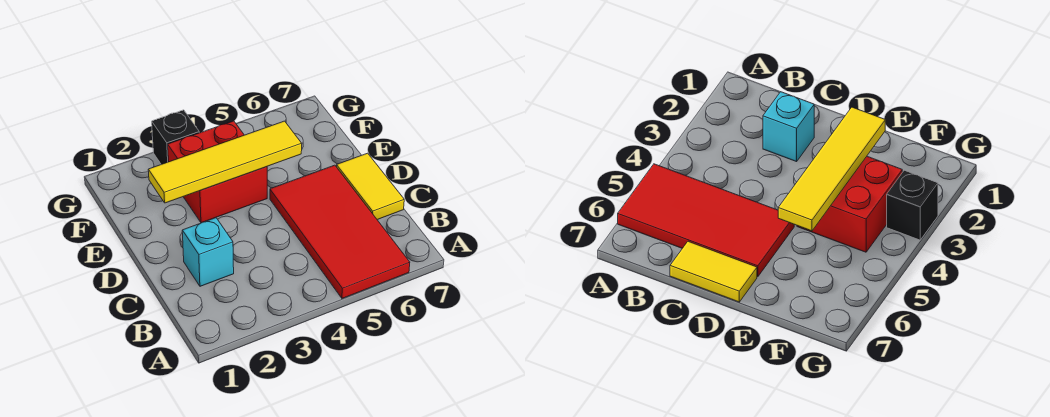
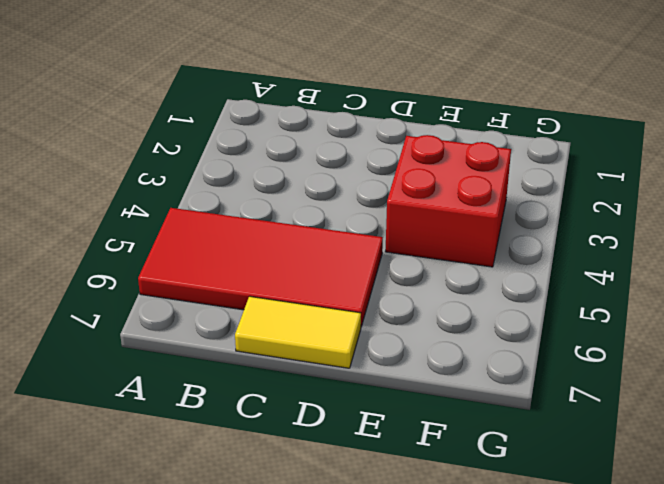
none -> cyan 1x1 brick [182,218,234,286]
none -> black 1x1 brick [152,110,199,164]

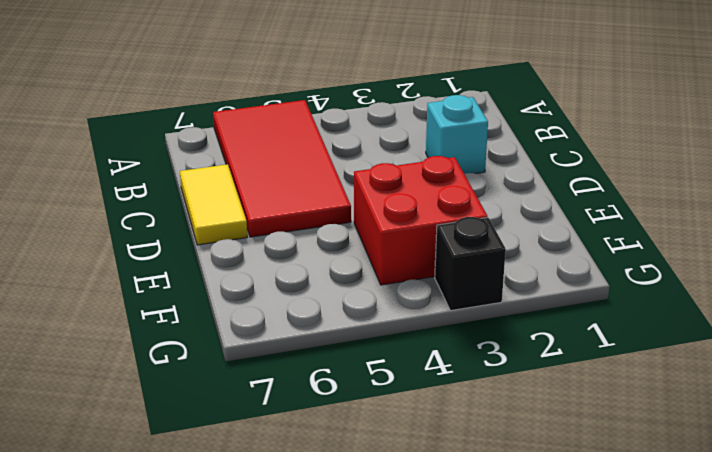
none -> yellow 1x4 tile [148,121,302,203]

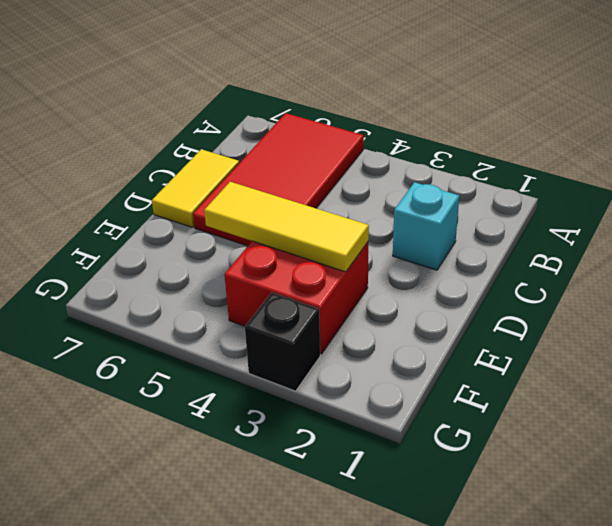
yellow 1x3 tile [204,182,369,272] -> yellow 1x4 tile [148,121,302,203]

